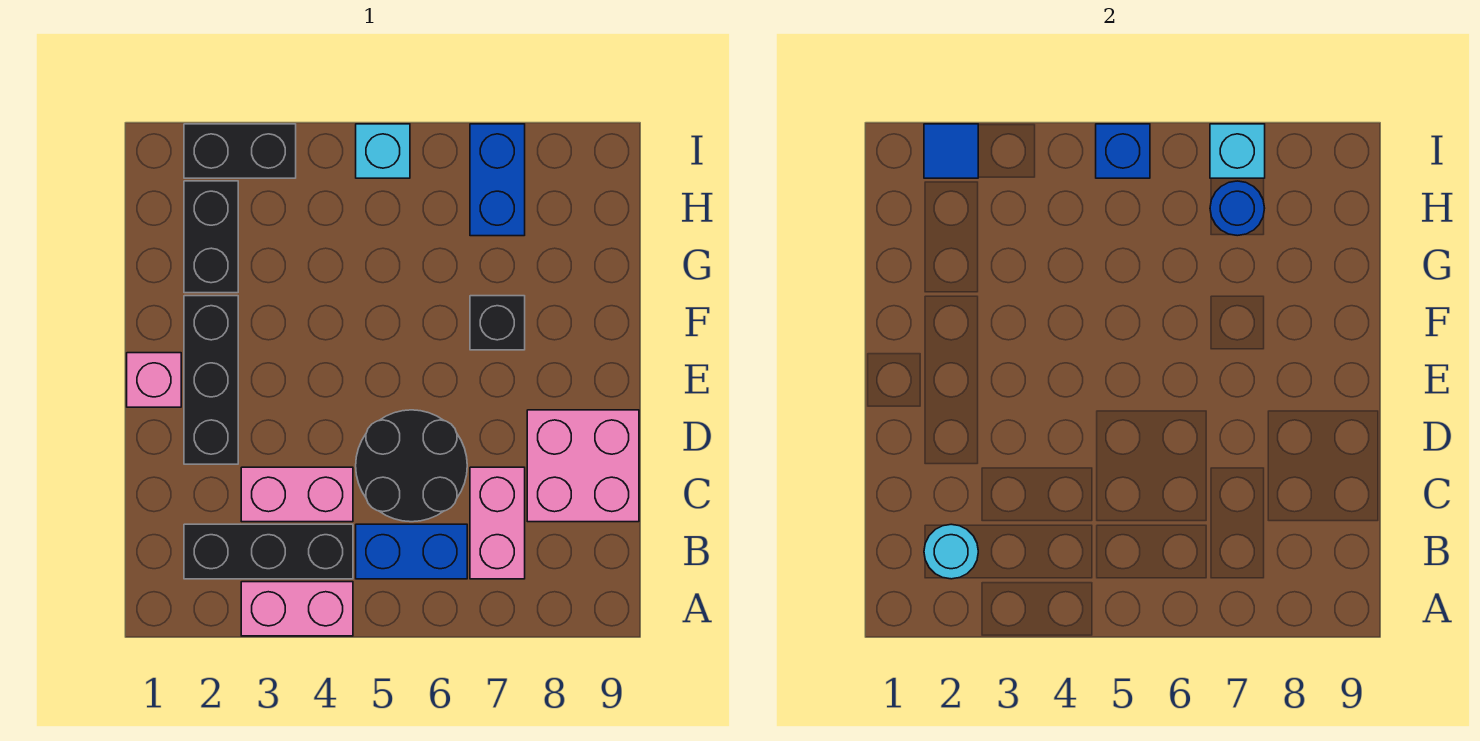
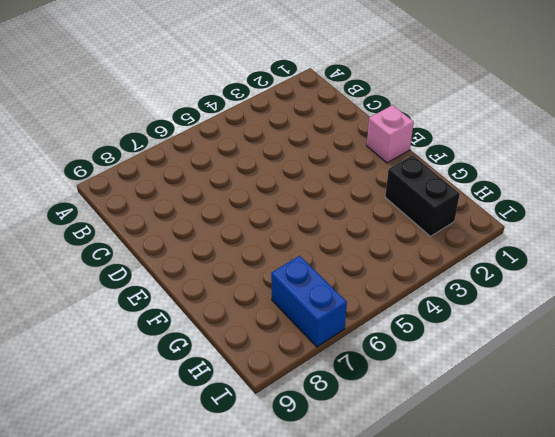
none -> pink 1x2 brick [241,582,353,636]
none -> black 1x3 brick [184,524,353,579]
none -> blue 1x2 brick [356,524,467,579]

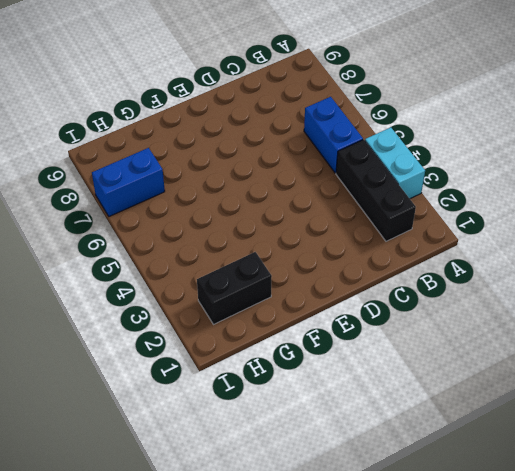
cyan 1x2 brick [365,127,425,198] -> pink 1x2 brick [241,582,353,636]
none -> pink 1x2 brick [470,467,525,579]
none -> pink 1x2 brick [241,467,353,522]
none -> black 2x2 round brick [356,410,467,522]

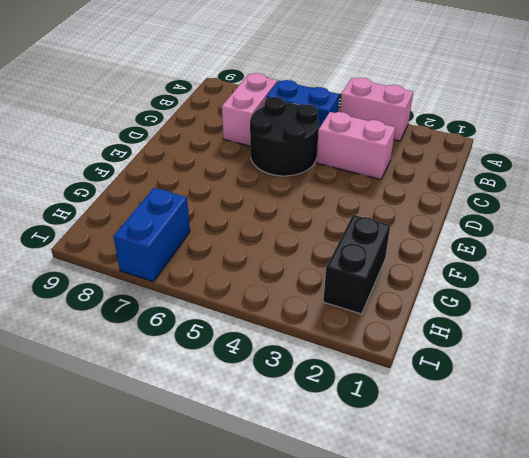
none -> black 1x3 brick [184,524,353,579]
none -> pink 2x2 brick [527,410,639,522]
none -> black 1x3 brick [184,296,238,464]

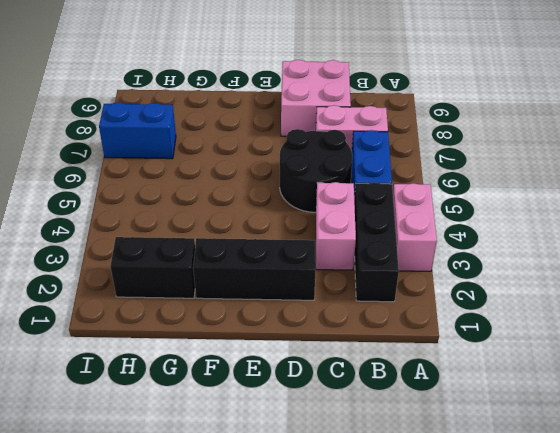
none -> pink 1x1 brick [127,353,181,407]
none -> black 1x1 brick [470,296,525,350]
none -> black 1x2 brick [184,124,296,178]

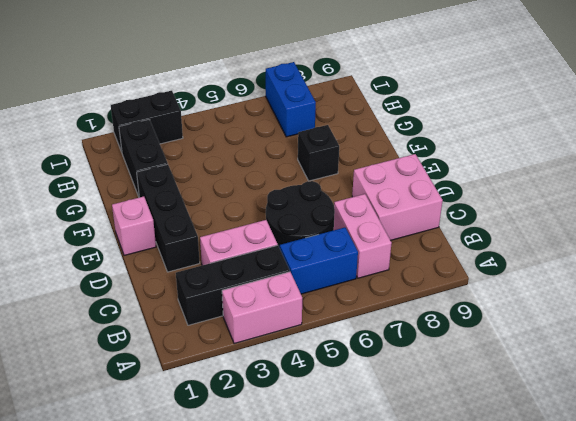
none -> cyan 1x1 brick [356,124,410,178]
none -> cyan 1x1 round brick [924,524,978,579]
none -> blue 1x1 round brick [1210,181,1265,236]

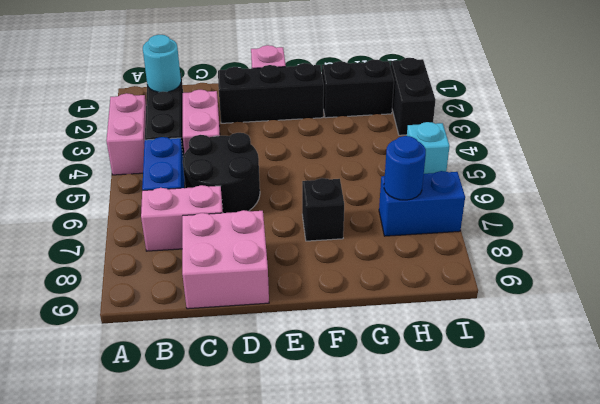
none -> blue 1x1 tile [924,124,978,178]
none -> blue 1x1 brick [1096,124,1150,178]
none -> cyan 1x1 brick [1210,124,1265,178]

